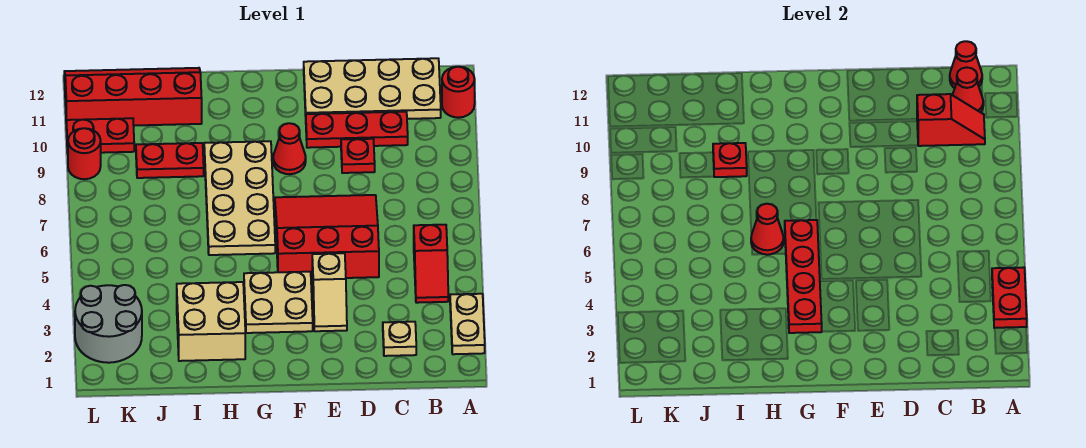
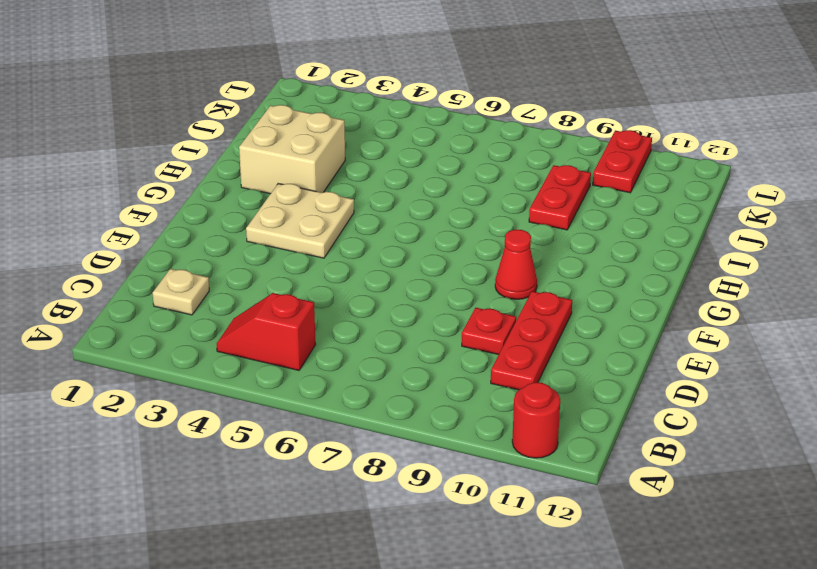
none -> tan 1x2 plate [450,294,485,354]
none -> tan 2x4 plate [304,58,441,119]
none -> red 3x3 slope [275,195,379,279]

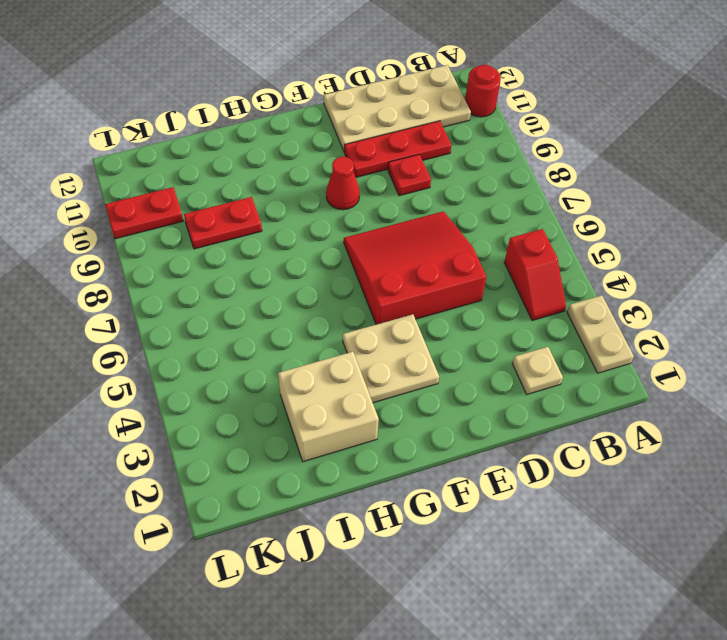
none -> tan 1x2 slope [312,253,347,331]
none -> tan 2x4 plate [204,141,275,255]
none -> red 2x4 slope [64,68,202,126]

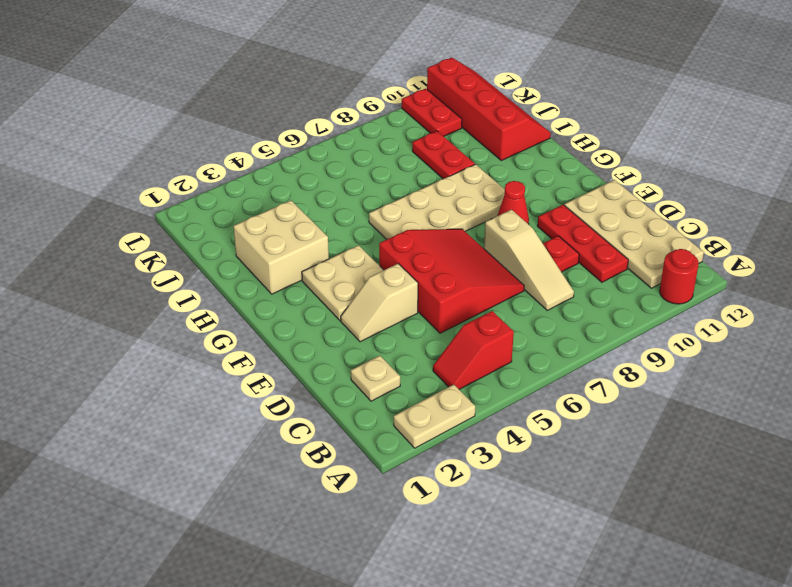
tan 1x3 slope [484,210,574,310] -> none
none -> grey 2x2 round brick [75,285,142,363]
none -> red 1x1 round brick [68,128,101,179]
none -> red 1x2 plate [992,267,1027,328]

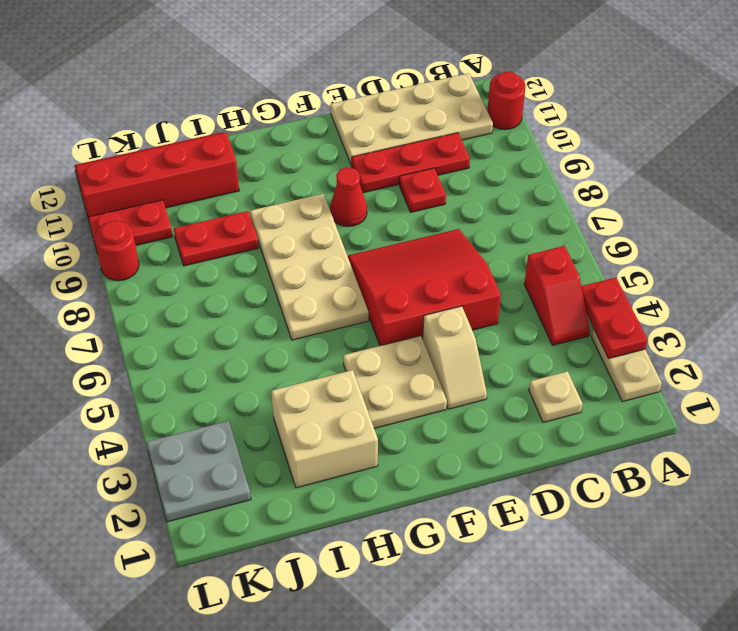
grey 2x2 plate [146,421,251,522] -> grey 2x2 round brick [75,285,142,363]
none -> red 1x2 slope [917,94,985,146]
none -> red 1x1 cone [953,67,983,112]
none -> red 1x1 cone [950,41,982,88]

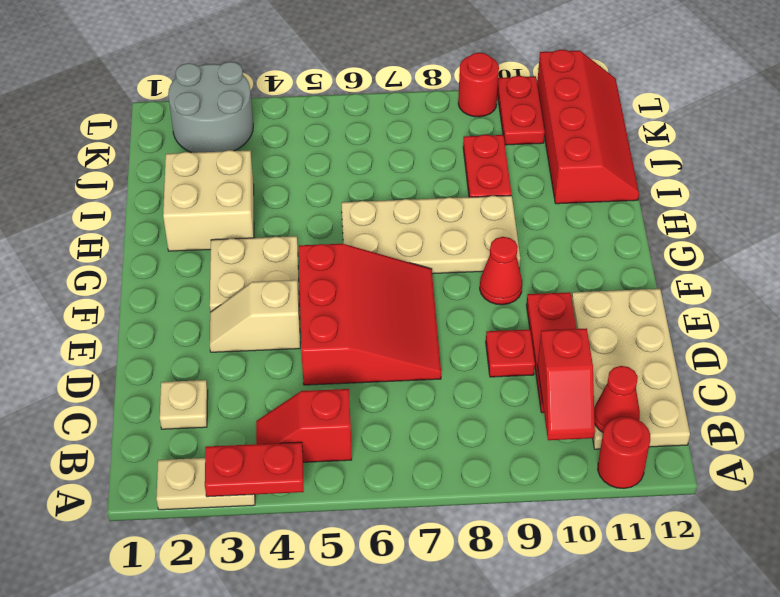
none -> red 1x1 cone [950,41,982,88]
none -> red 1x4 plate [785,220,822,333]
none -> red 1x1 cone [751,204,784,255]

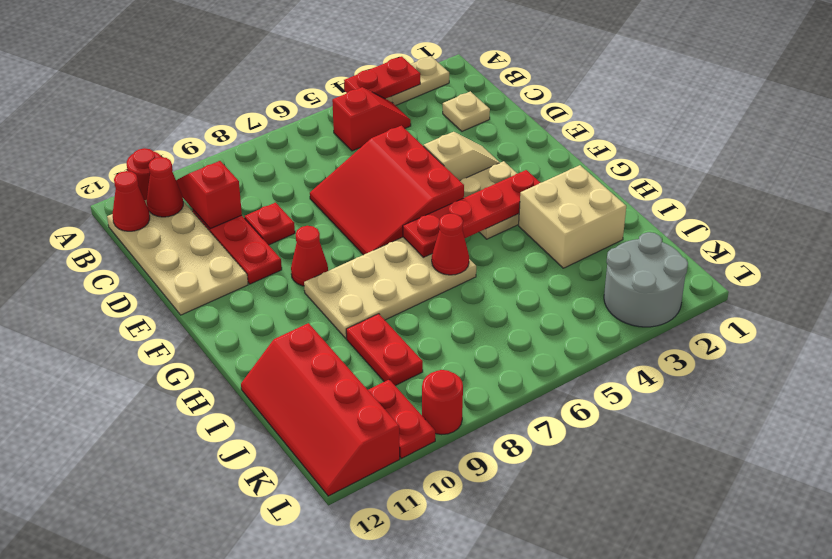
none -> red 1x1 plate [713,143,747,177]

